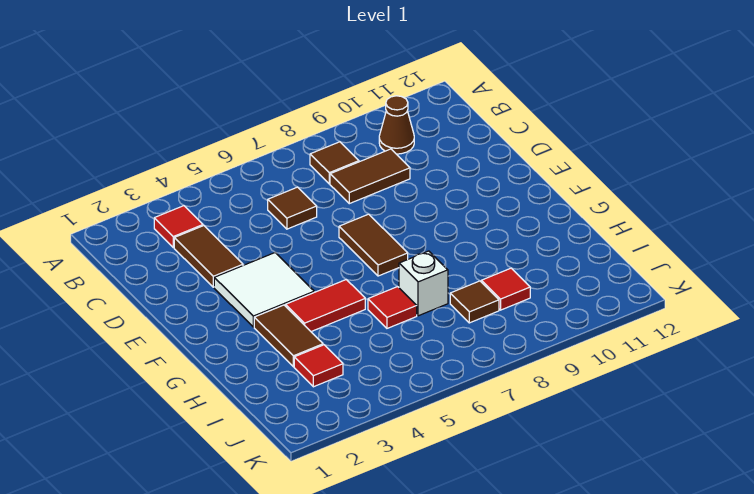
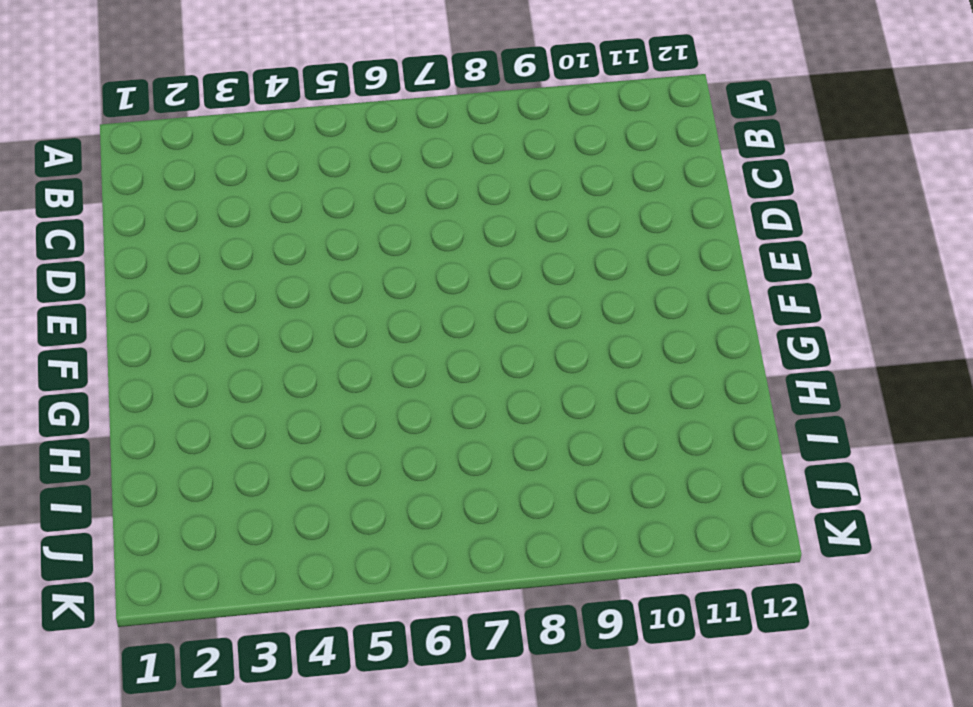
none -> red 1x1 tile [154,206,203,248]
none -> brown 1x1 tile [310,142,359,184]
none -> brown 1x1 cone [379,96,414,154]

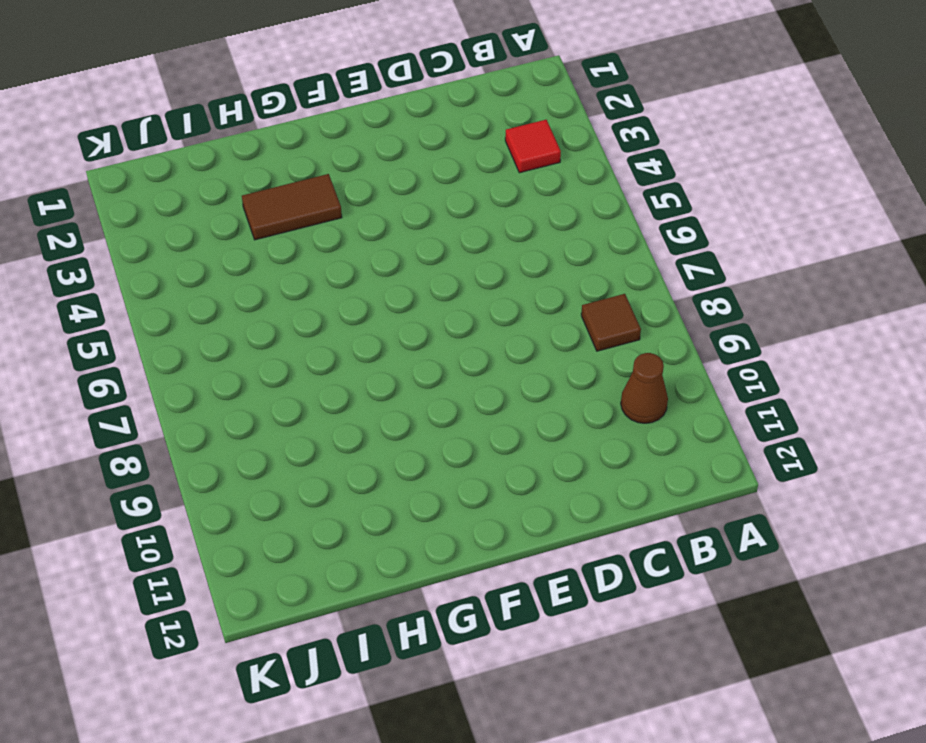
none -> brown 1x2 tile [174,226,243,287]
none -> brown 1x1 tile [268,187,317,229]
none -> brown 1x2 tile [330,149,410,204]

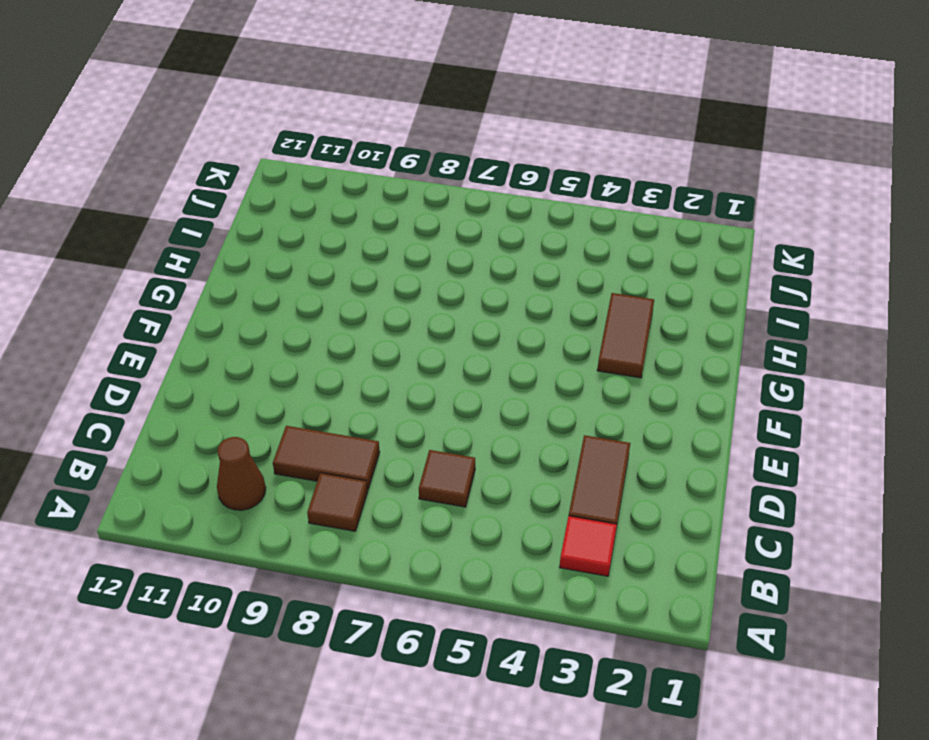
none -> white 2x2 tile [214,253,314,327]
none -> brown 1x2 tile [339,214,408,276]
none -> red 1x2 tile [286,280,365,332]

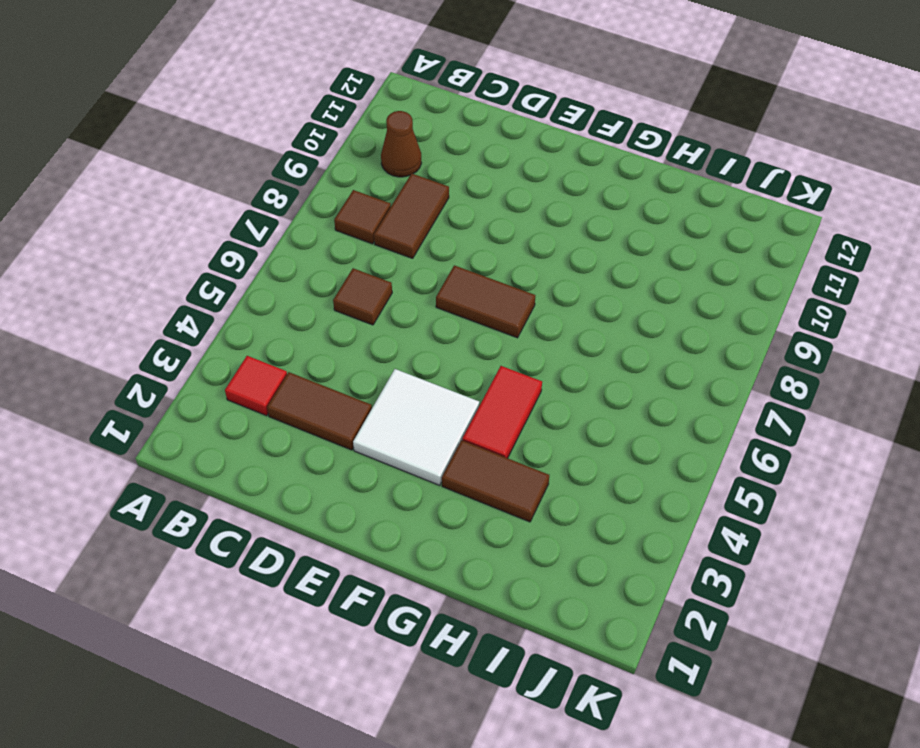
none -> red 1x1 tile [368,287,417,328]
none -> white 1x1 brick [399,251,448,316]
none -> red 1x1 tile [294,345,343,387]

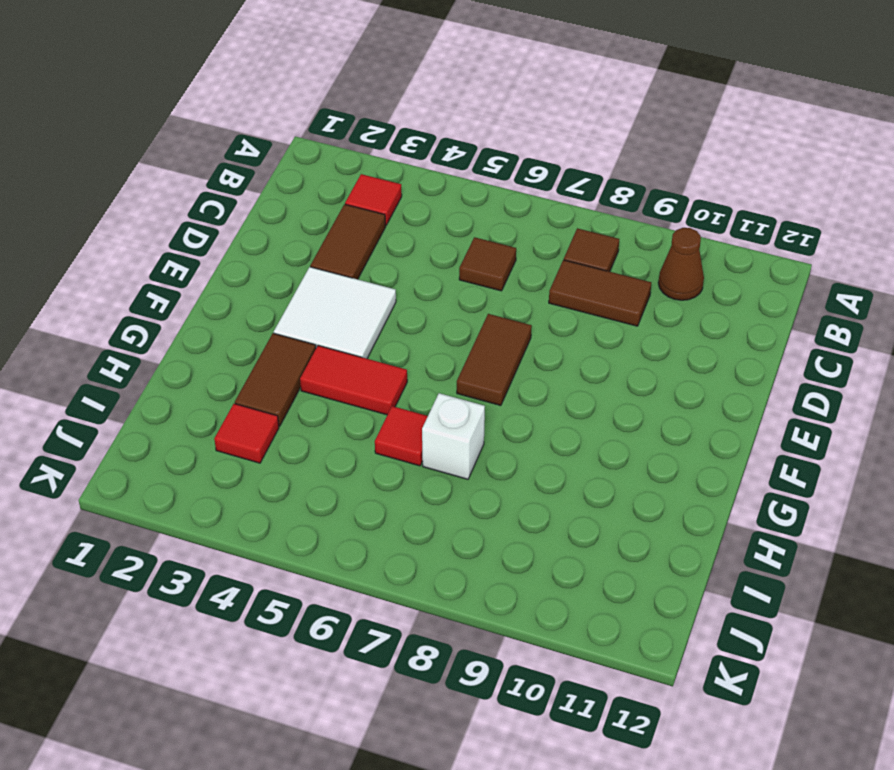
none -> brown 1x1 tile [450,281,499,323]
none -> red 1x1 tile [481,268,530,310]

